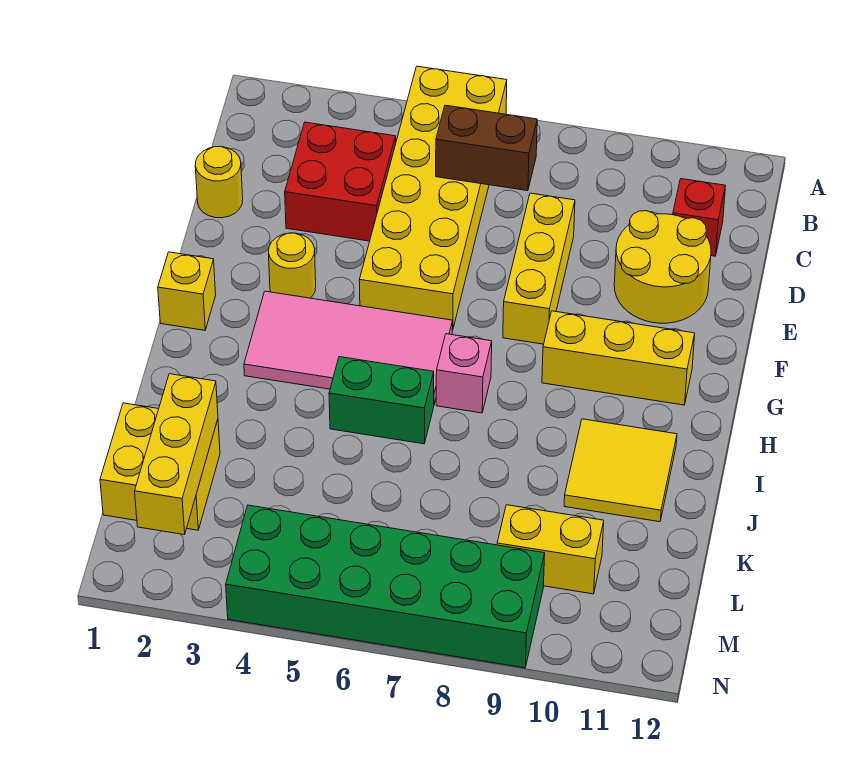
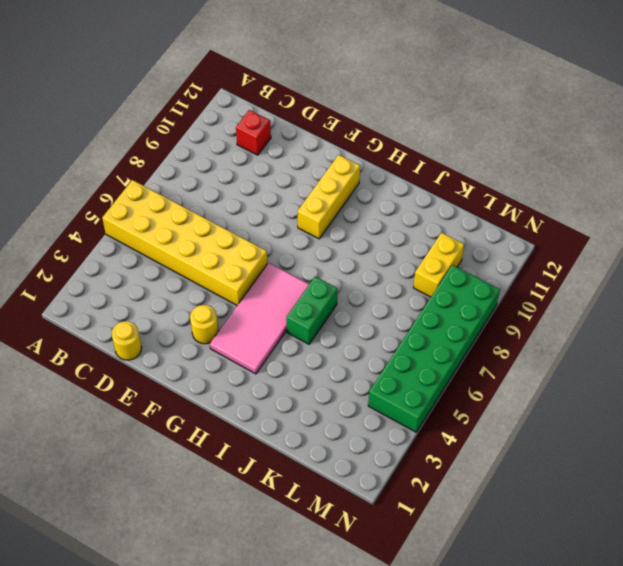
none -> red 2x2 brick [285,122,396,241]
none -> yellow 1x3 brick [503,193,575,344]
none -> yellow 2x2 round brick [614,211,711,323]

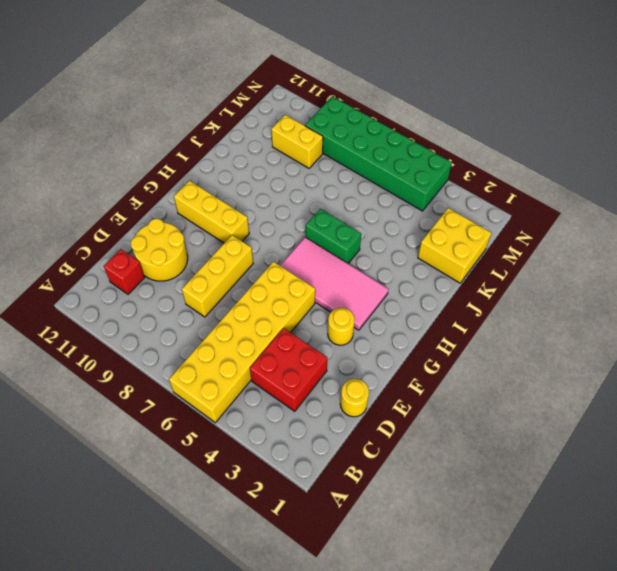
none -> yellow 1x1 brick [158,252,216,330]
none -> pink 1x1 brick [436,334,492,413]
none -> yellow 2x2 tile [564,419,677,522]

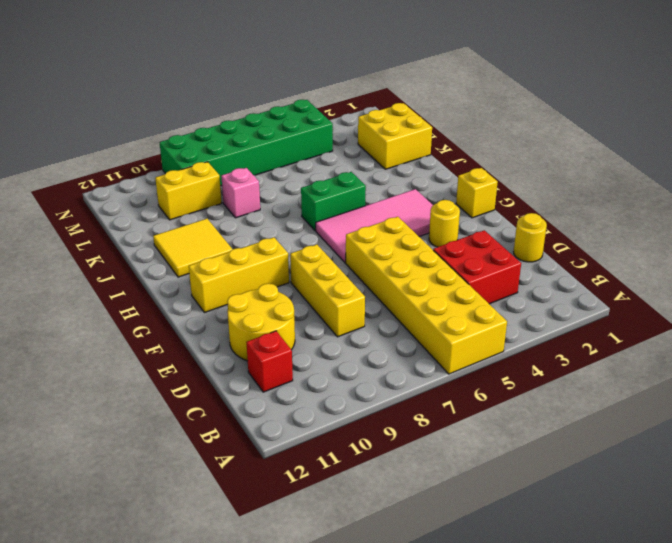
pink 1x1 brick [221,168,260,218] -> pink 1x1 brick moved to [436,334,492,413]
none -> brown 1x2 brick [436,105,537,191]
none -> yellow 1x3 brick [135,374,218,535]

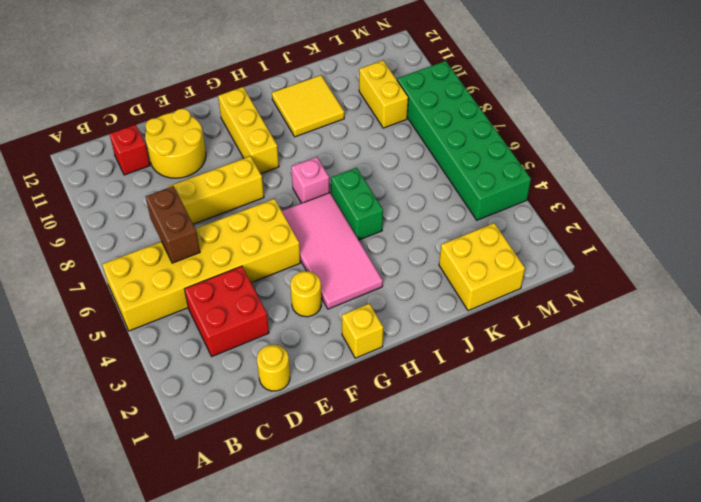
none -> yellow 1x3 brick [135,374,218,535]

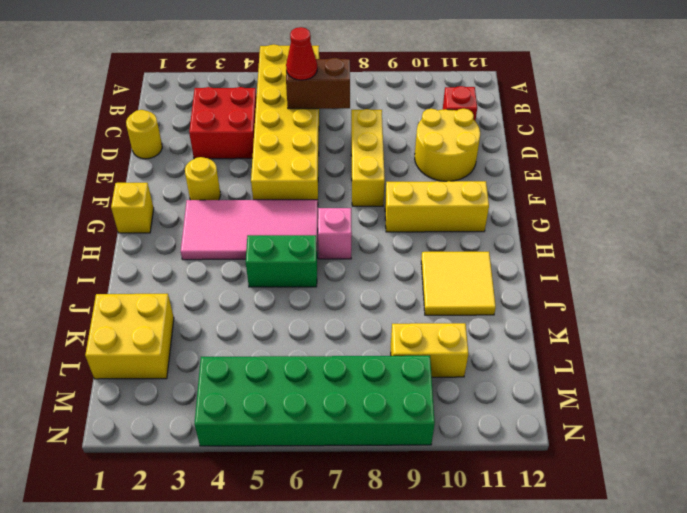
red 1x1 cone [286,27,317,80] -> none
none -> yellow 1x3 brick [135,374,218,535]

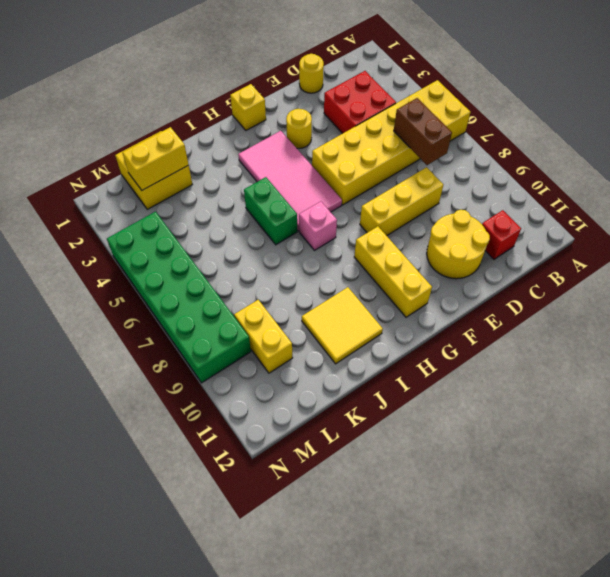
yellow 1x2 brick [122,127,189,190] -> yellow 1x3 brick [135,374,218,535]

